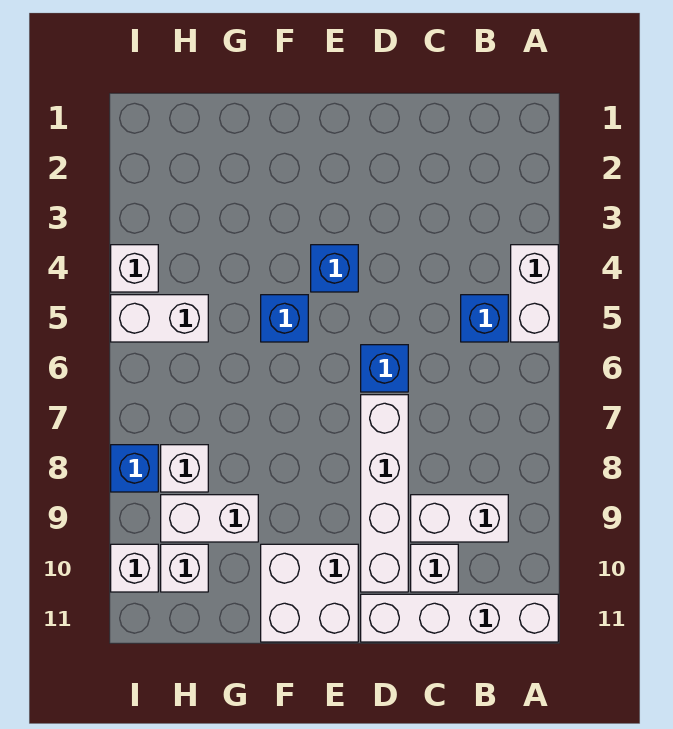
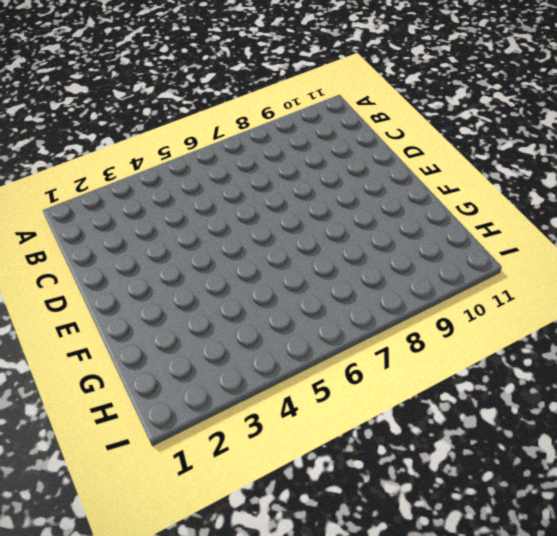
none -> white 1x2 brick [511,245,558,342]
none -> white 1x4 brick [361,594,558,642]
none -> blue 1x1 brick [461,295,508,342]

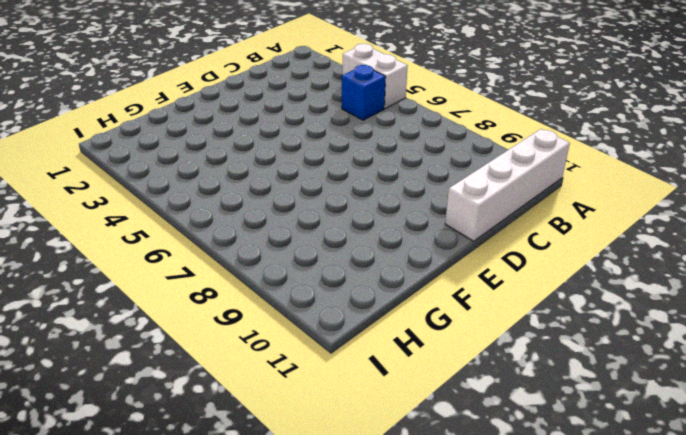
none -> white 1x2 brick [411,495,508,542]
none -> white 1x1 brick [411,544,458,592]
none -> blue 1x1 brick [361,345,408,392]

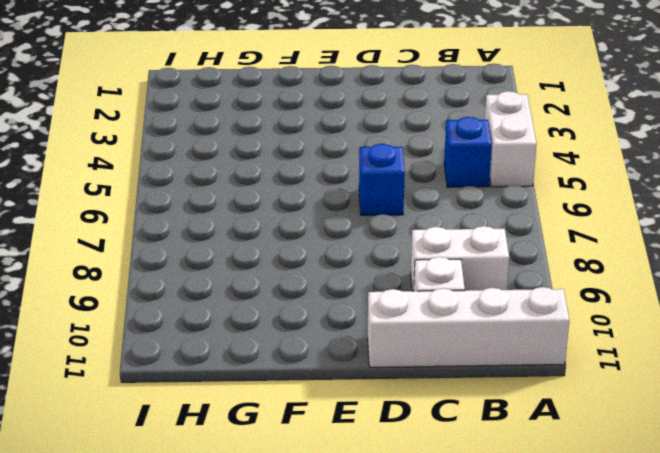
none -> white 1x4 brick [361,395,408,592]
none -> blue 1x1 brick [311,245,358,292]
none -> white 2x2 brick [261,544,358,642]

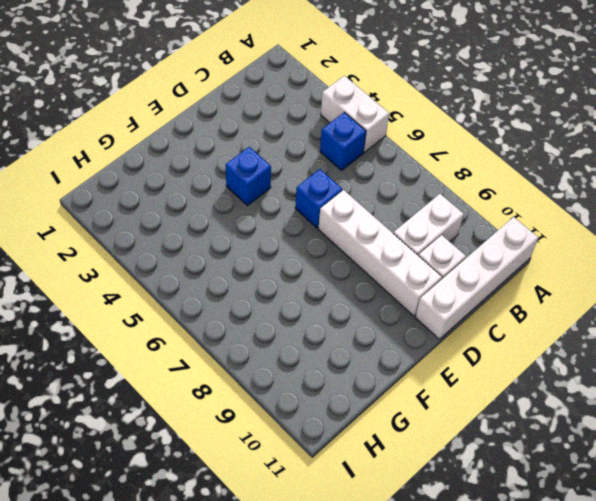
none -> white 2x2 brick [261,544,358,642]
none -> blue 1x1 brick [261,295,308,342]
none -> white 1x2 brick [161,495,258,542]

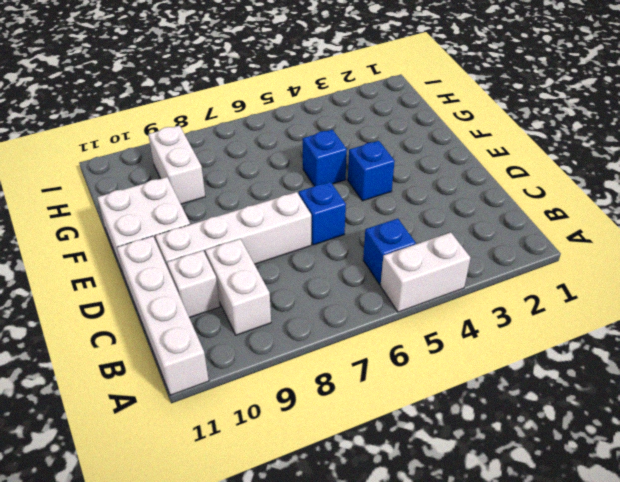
none -> white 1x2 brick [111,295,208,342]
none -> white 1x1 brick [161,445,208,492]
none -> white 1x1 brick [161,544,208,592]

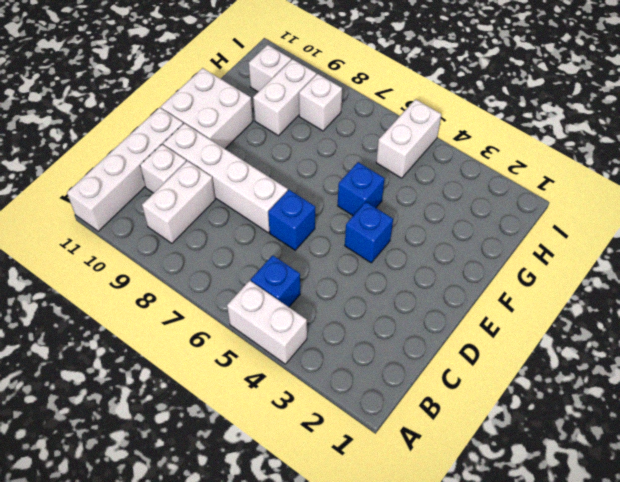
none -> white 1x1 brick [111,245,158,292]
none -> blue 1x1 brick [111,445,158,492]
none -> white 1x1 brick [111,544,158,592]

